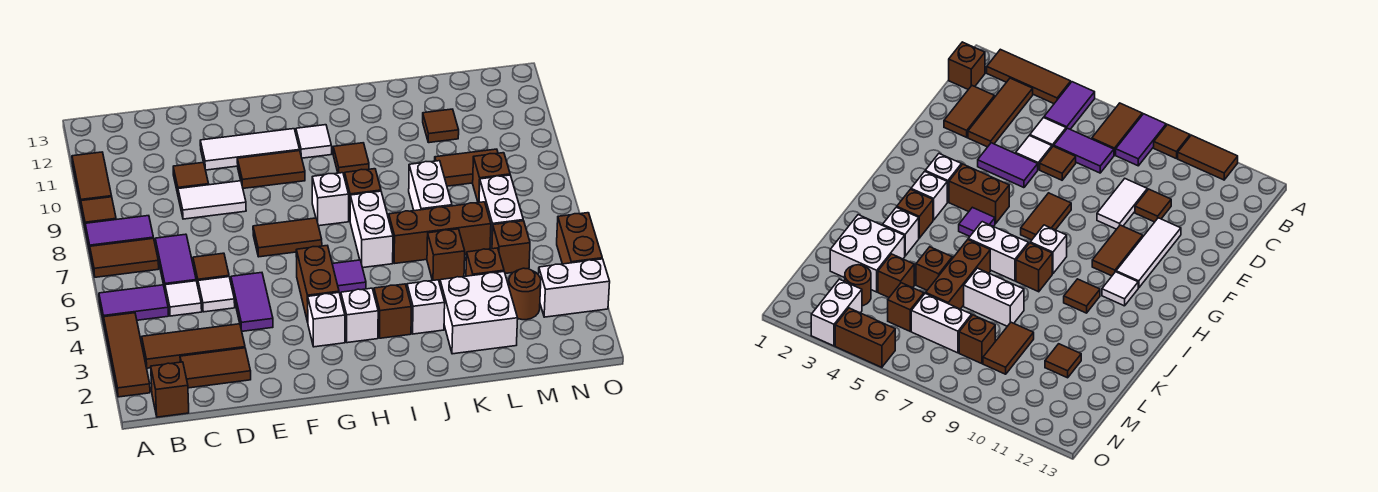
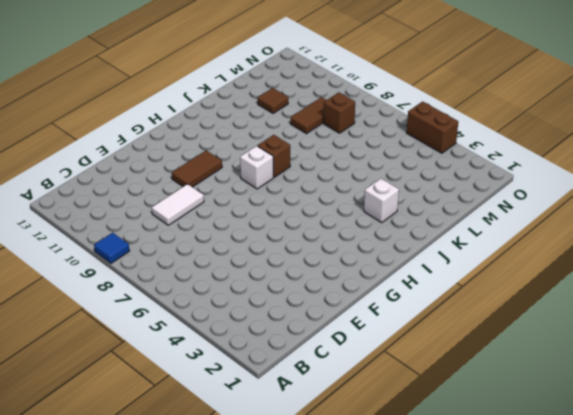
blue 1x1 tile [94,233,129,263] -> brown 1x1 tile [81,197,116,231]
none -> brown 1x3 tile [104,313,150,397]
none -> purple 1x2 tile [99,285,169,323]
none -> brown 1x2 tile [90,238,159,277]
none -> purple 1x2 tile [85,216,153,251]

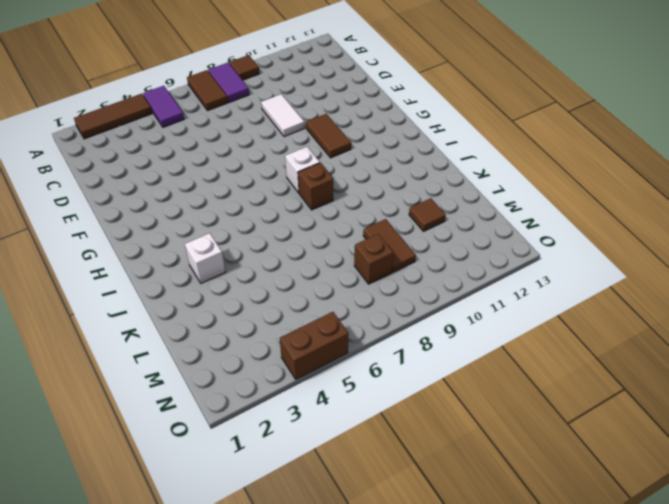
none -> brown 1x2 tile [72,152,112,205]
none -> brown 1x1 brick [151,362,189,417]
none -> brown 1x3 tile [142,324,245,368]
none -> brown 1x2 tile [180,348,251,388]

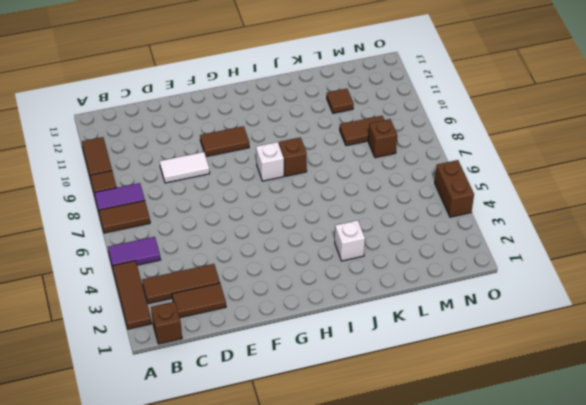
none -> white 1x1 tile [165,281,202,316]
none -> purple 1x2 tile [155,234,196,290]
none -> white 1x1 tile [198,277,235,312]
none -> brown 1x1 tile [193,253,229,286]

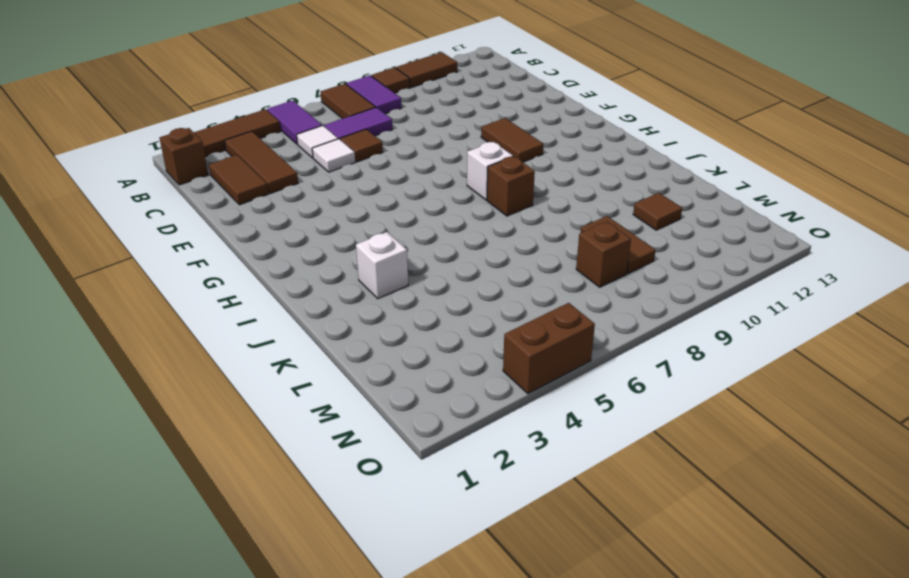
none -> white 1x2 tile [178,181,246,219]
none -> brown 1x1 tile [173,162,209,194]
none -> purple 1x2 tile [231,273,273,331]
none -> white 1x3 tile [200,129,300,170]

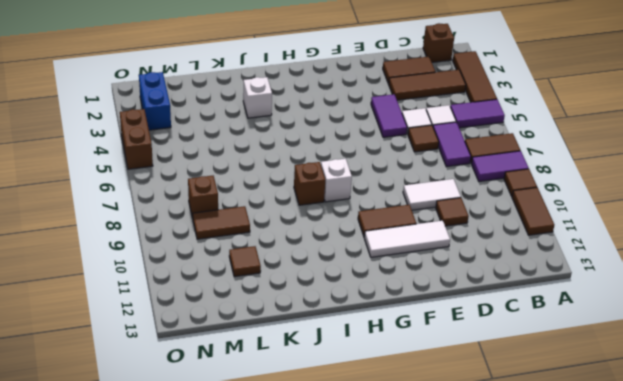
blue 1x2 brick [139,72,171,130] -> white 1x2 brick [539,259,610,317]
none -> brown 1x2 tile [253,218,322,257]
none -> white 1x1 brick [308,293,345,347]
none -> brown 1x2 brick [296,246,339,322]
none -> white 1x1 brick [341,288,378,343]

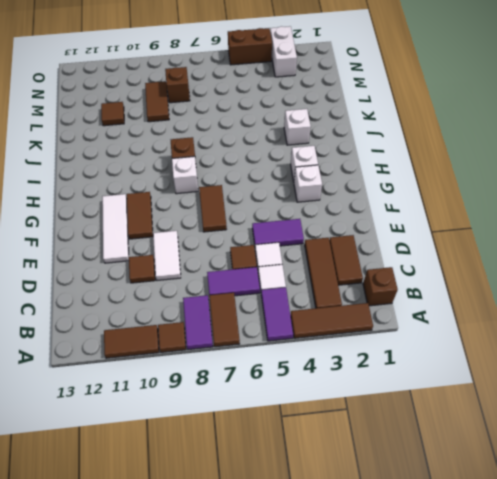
none -> brown 1x2 brick [296,246,339,322]
none -> purple 1x1 tile [332,260,366,295]
none -> white 1x1 tile [296,125,332,158]
none -> brown 1x1 brick [374,284,411,338]

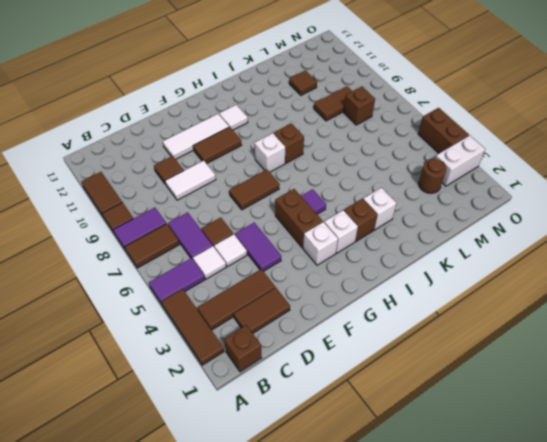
none -> white 1x2 brick [350,191,393,268]
none -> brown 1x1 tile [333,143,369,176]
none -> brown 1x3 brick [389,202,491,264]
none -> white 2x2 brick [440,272,518,354]

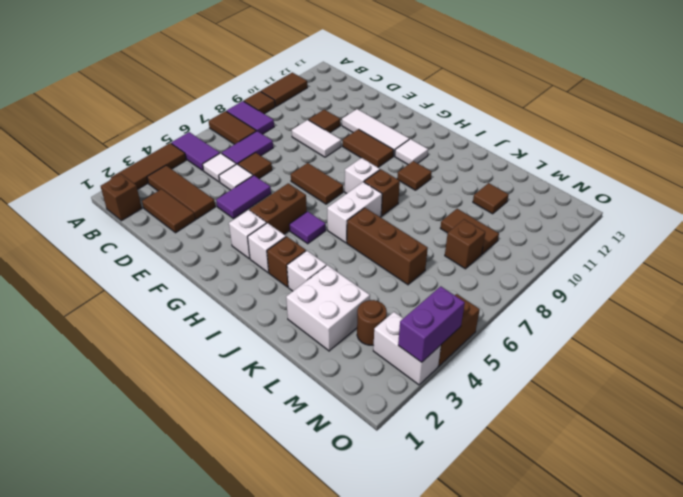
purple 1x2 brick [398,286,465,362] -> none
none -> brown 1x1 brick [427,229,465,282]
none -> white 1x2 brick [409,161,452,211]
none -> brown 1x1 brick [466,248,504,276]
none -> brown 1x1 brick [492,221,530,274]

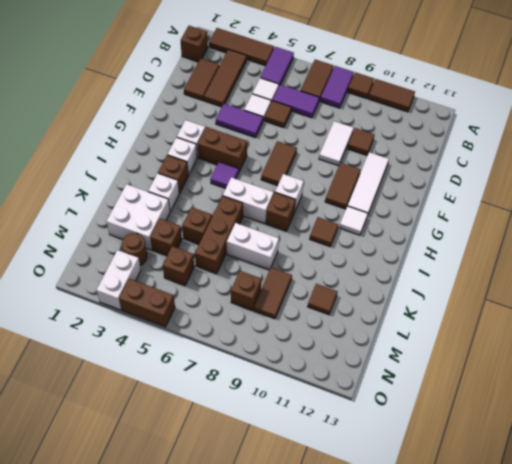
none -> white 1x2 brick [479,175,523,249]

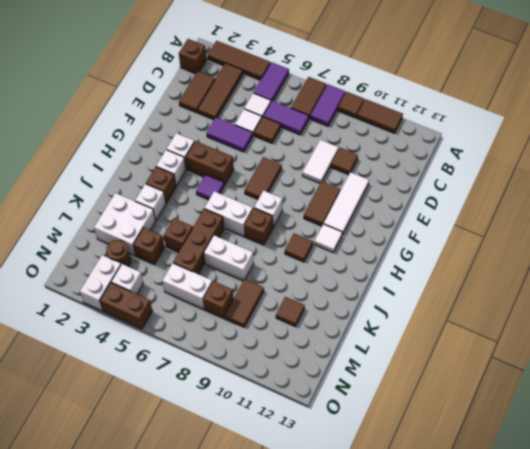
white 1x1 brick [111,264,143,294] -> none
none -> brown 1x1 brick [492,221,530,274]

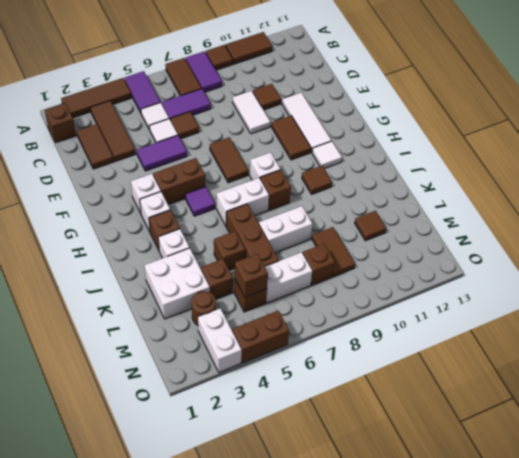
brown 1x1 brick [235,254,268,297] -> none

